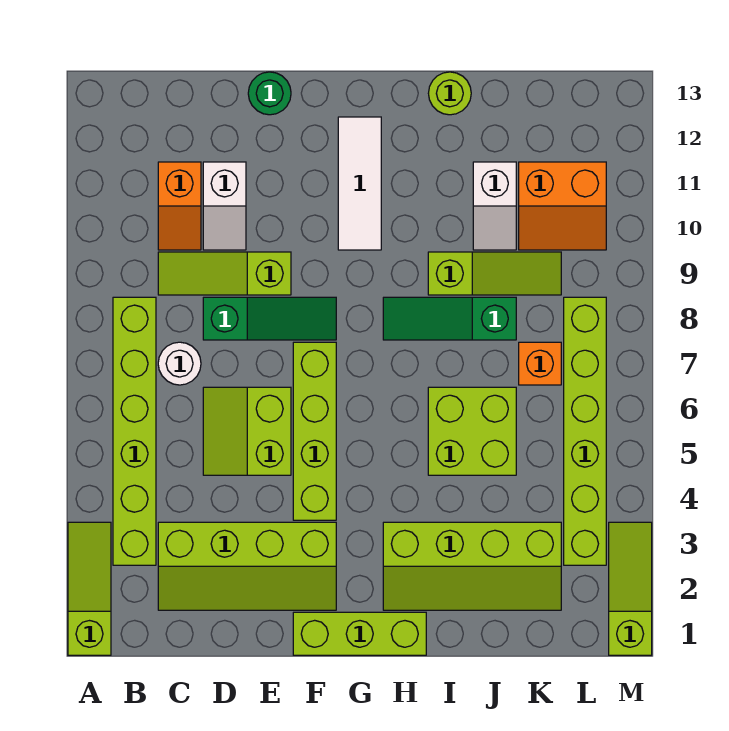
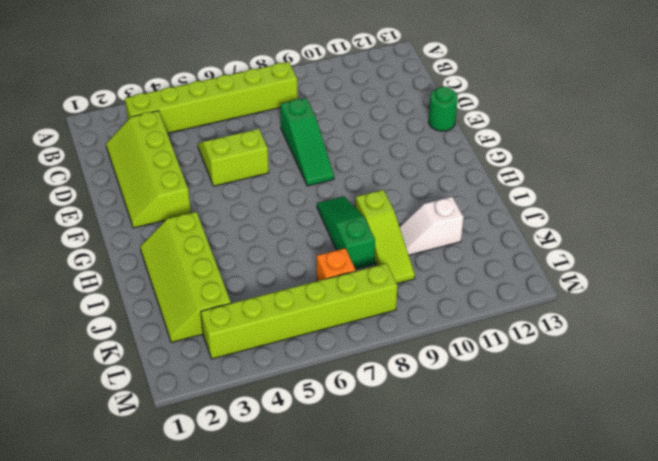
none -> lime 1x3 slope [68,522,111,655]
none -> white 1x1 round brick [158,342,201,385]
none -> lime 1x3 slope [158,252,291,295]

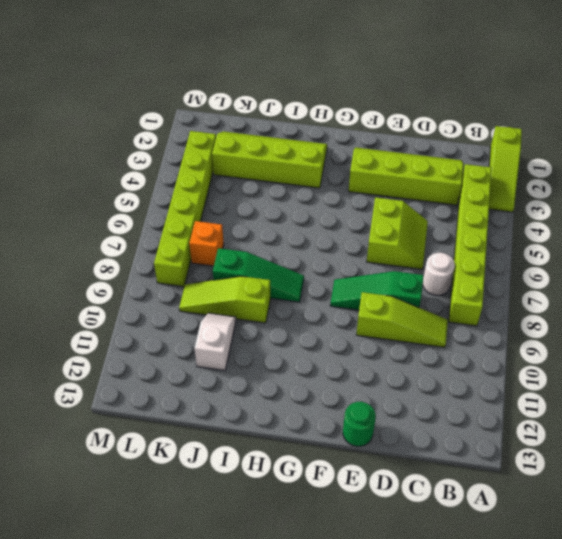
none -> orange 1x2 slope [158,162,201,250]
none -> white 1x2 slope [203,162,246,250]
none -> lime 1x3 brick [293,612,426,655]

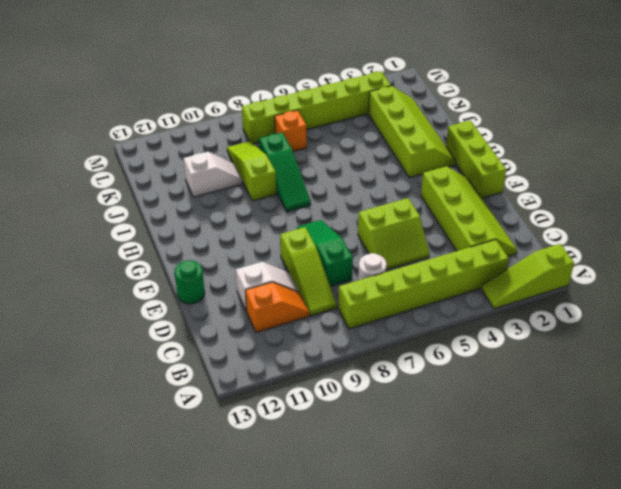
none -> lime 1x4 brick [293,342,336,520]
none -> white 1x3 tile [338,117,381,250]
none -> lime 2x2 brick [428,387,516,475]

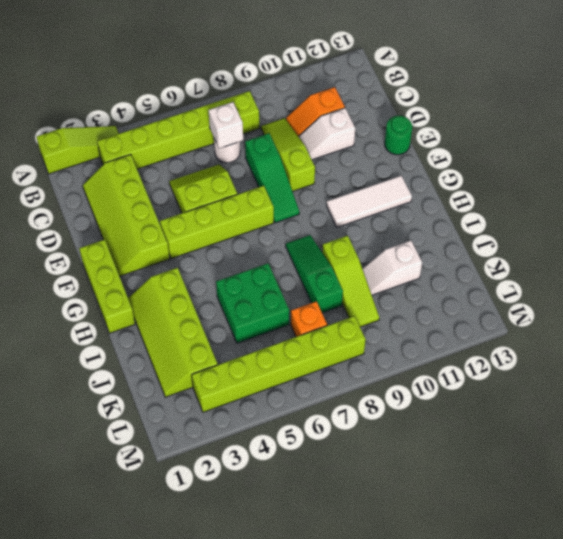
white 1x1 brick [208,102,243,148] -> none
green 2x2 brick [216,263,289,343] -> lime 2x2 brick [428,387,516,475]
none -> lime 1x1 round brick [428,72,471,115]
none -> orange 2x2 slope [519,162,606,250]
none -> lime 1x3 slope [609,522,652,655]

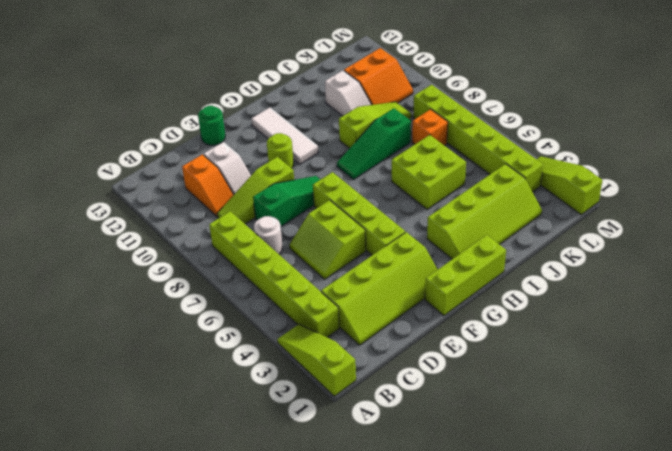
lime 1x1 round brick [267,133,294,168] -> lime 1x1 round brick moved to [428,72,471,115]

